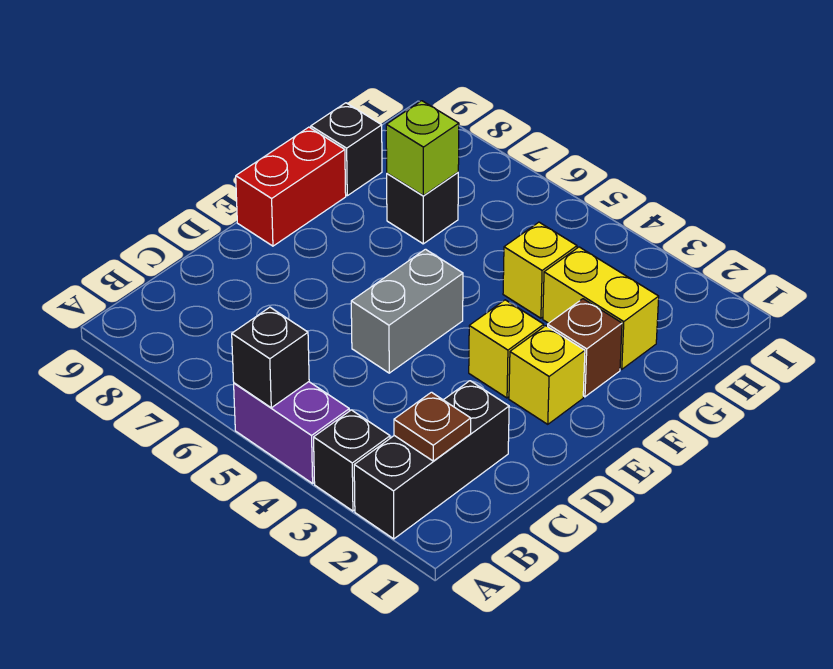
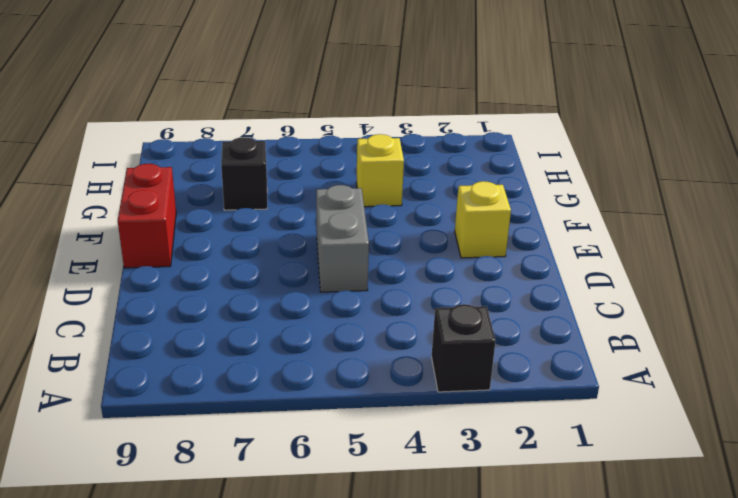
none -> black 1x3 brick [354,381,509,539]
none -> purple 1x2 brick [234,382,349,483]
none -> yellow 1x1 brick [469,300,544,398]

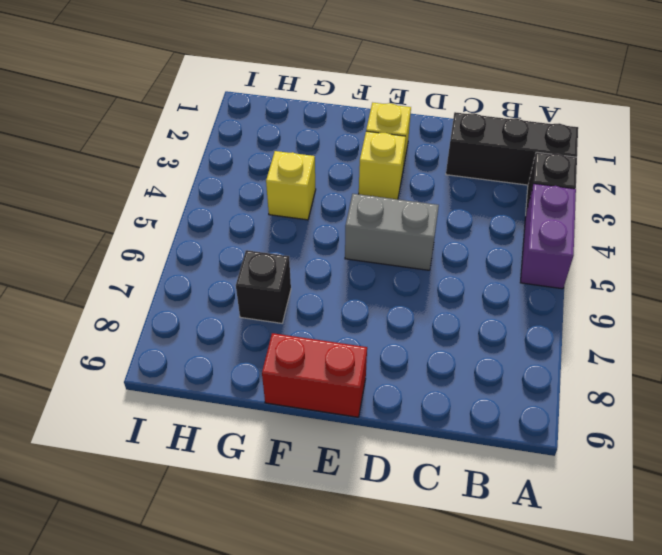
none -> brown 1x1 brick [548,299,622,397]
none -> yellow 1x2 brick [543,247,659,369]
none -> black 1x1 brick [311,103,382,196]

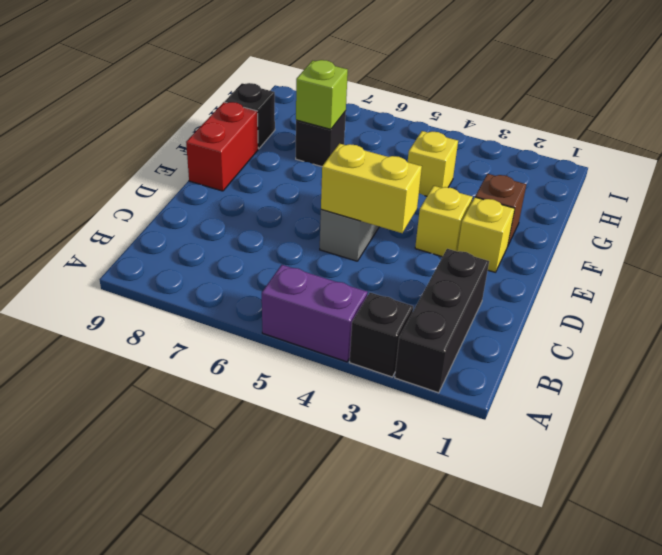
yellow 1x2 brick [321,144,422,233] -> yellow 1x2 brick moved to [543,247,659,369]
none -> black 1x1 brick [232,307,309,408]
none -> brown 1x1 plate [394,392,471,461]

